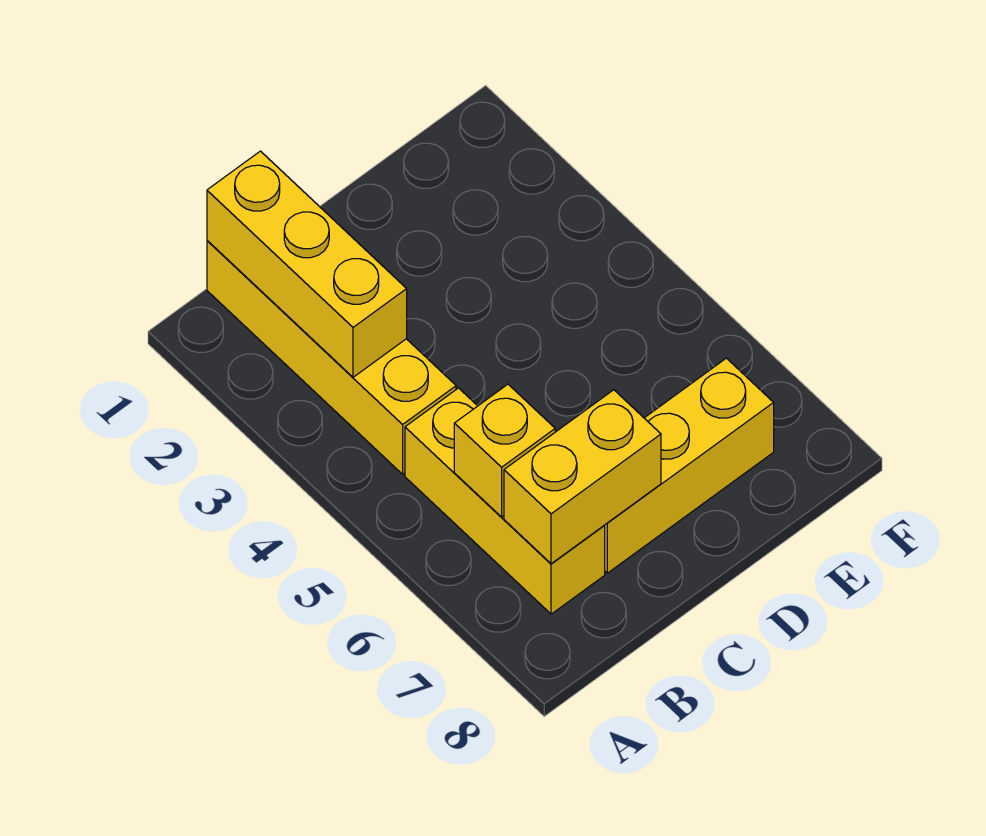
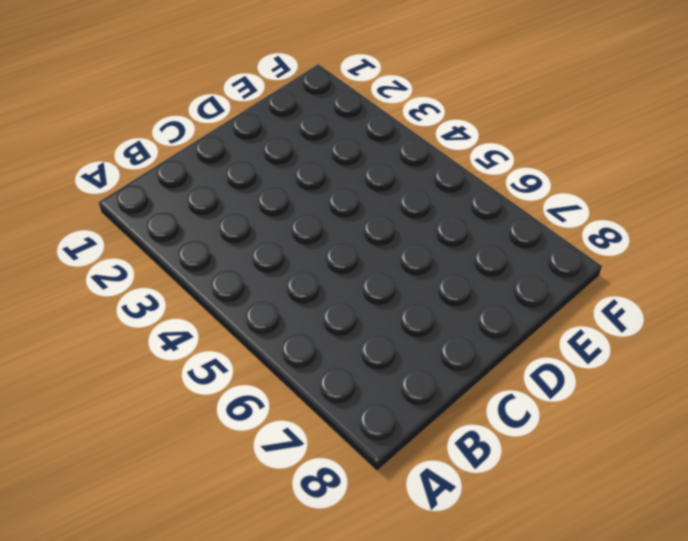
none -> yellow 1x4 brick [207,241,456,474]
none -> yellow 1x3 brick [405,388,605,614]

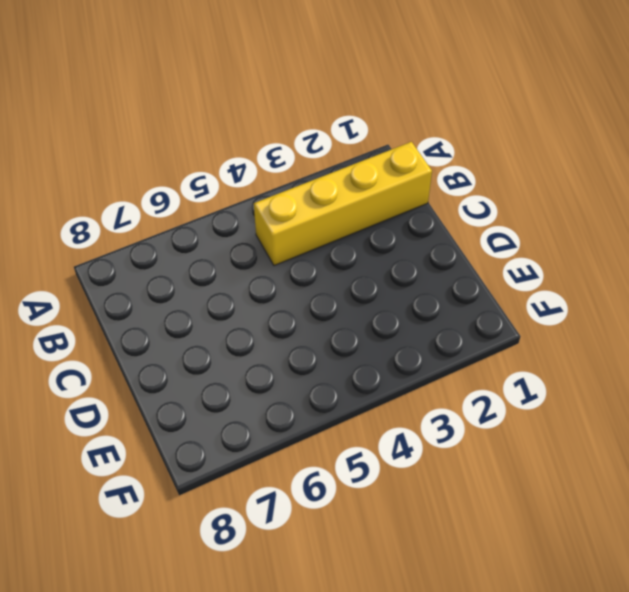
none -> yellow 1x3 brick [405,388,605,614]
none -> yellow 1x3 brick [604,358,774,573]

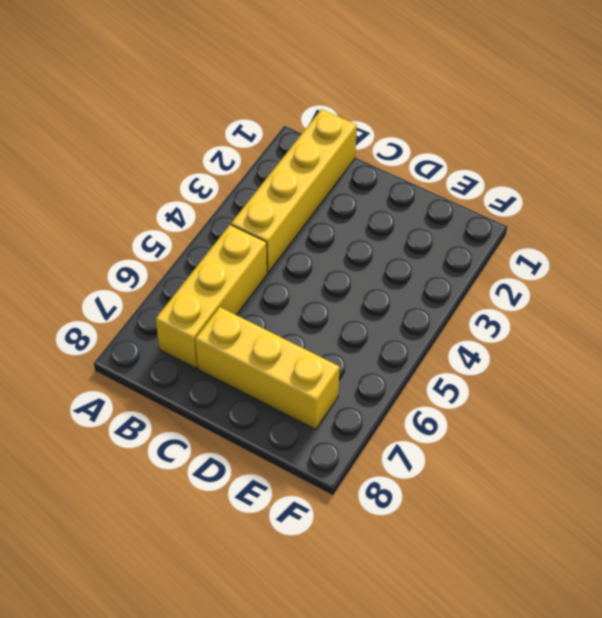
none -> yellow 1x3 brick [207,151,407,377]
none -> yellow 1x1 brick [454,384,555,517]

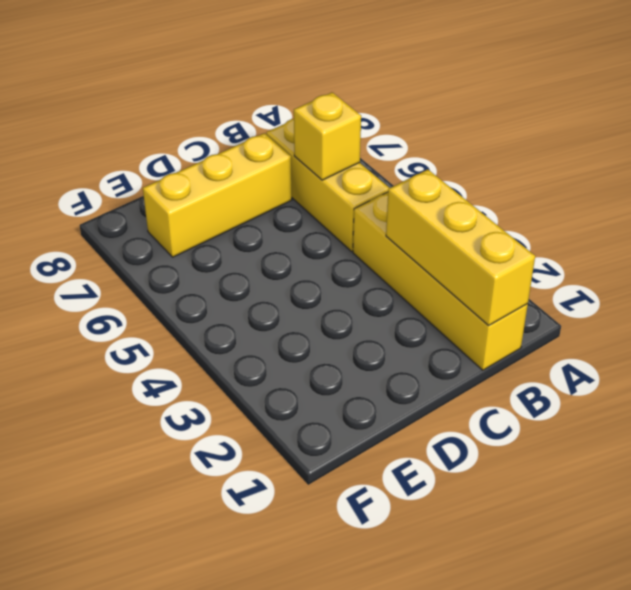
none -> yellow 1x2 brick [504,390,661,564]

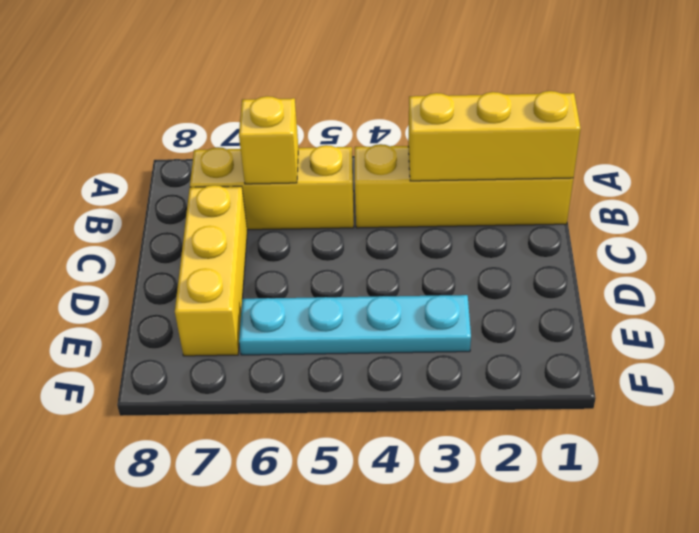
cyan 1x4 plate [239,295,471,355] -> none
none -> yellow 1x2 brick [504,390,661,564]

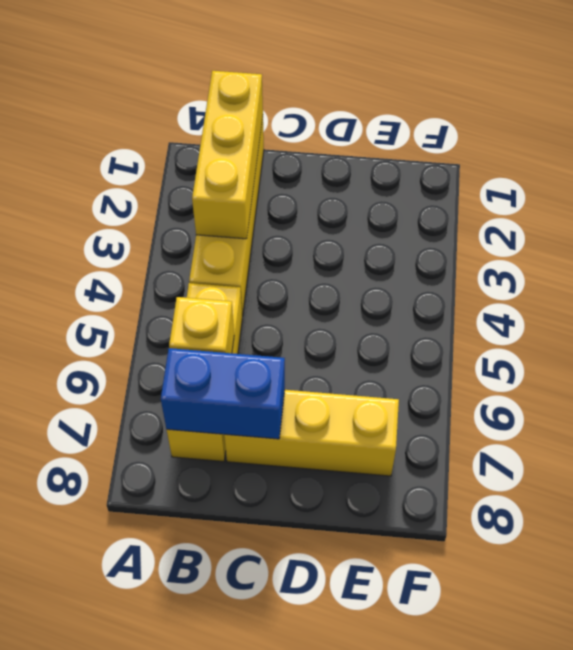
blue 1x2 brick [161,348,285,439] -> yellow 1x2 brick [504,390,661,564]

